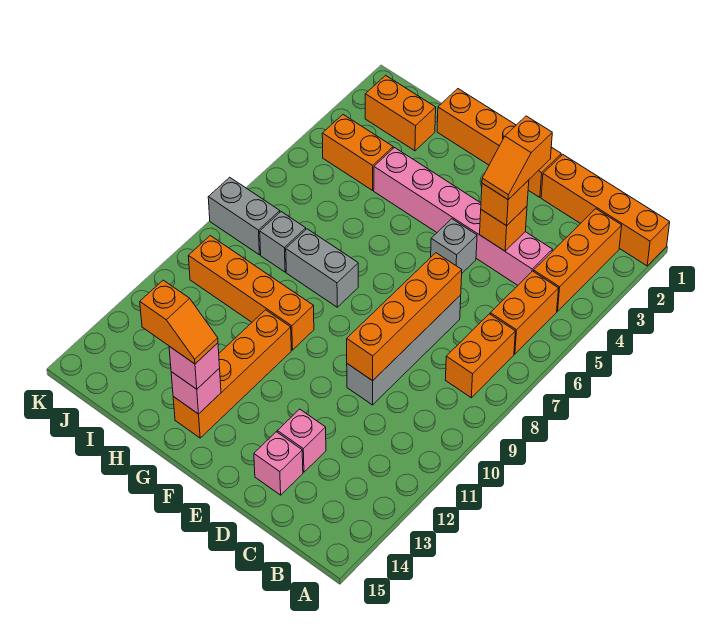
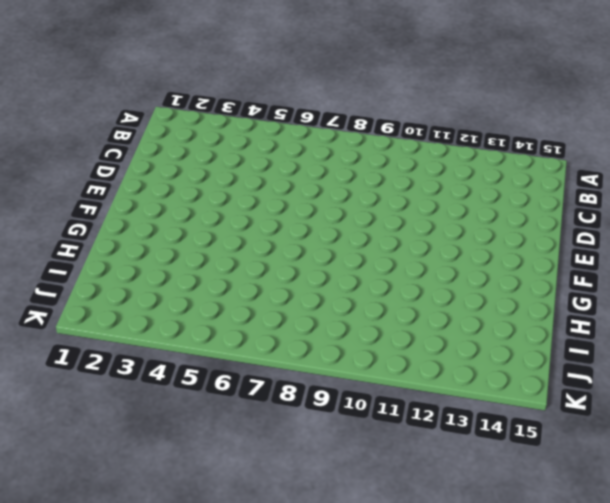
none -> orange 1x4 brick [541,155,670,266]
none -> orange 1x3 brick [533,209,622,311]
none -> orange 1x2 brick [490,271,559,354]

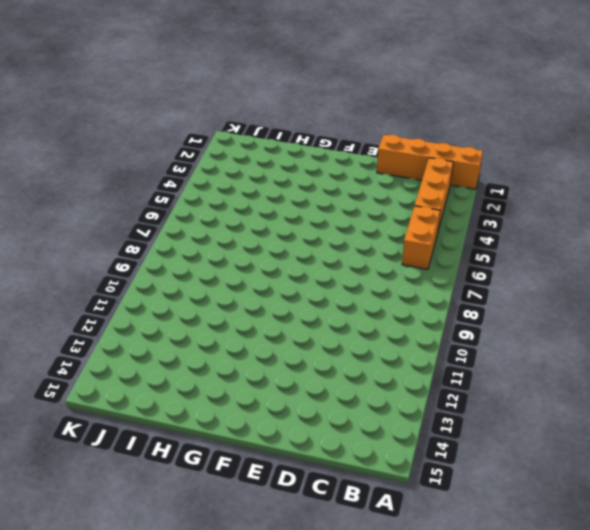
none -> orange 1x2 brick [445,314,515,398]
none -> pink 1x6 brick [374,148,552,285]
none -> grey 1x4 brick [347,295,461,405]

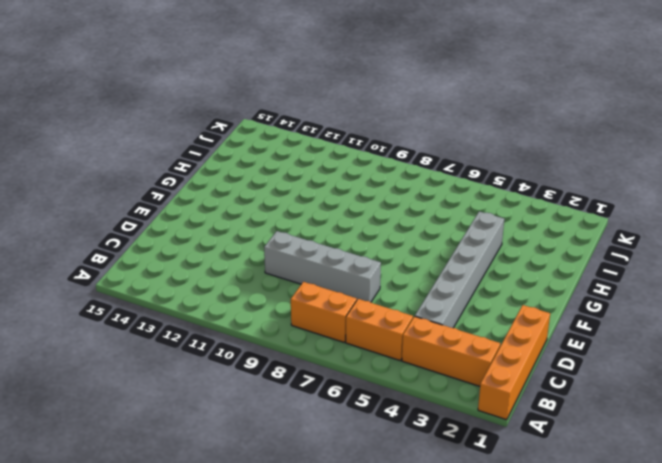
grey 1x6 brick [415,212,504,328] -> pink 1x6 brick [374,148,552,285]
none -> pink 1x1 brick [277,409,326,472]
none -> pink 1x1 brick [254,432,303,495]
none -> orange 1x4 brick [437,89,561,197]

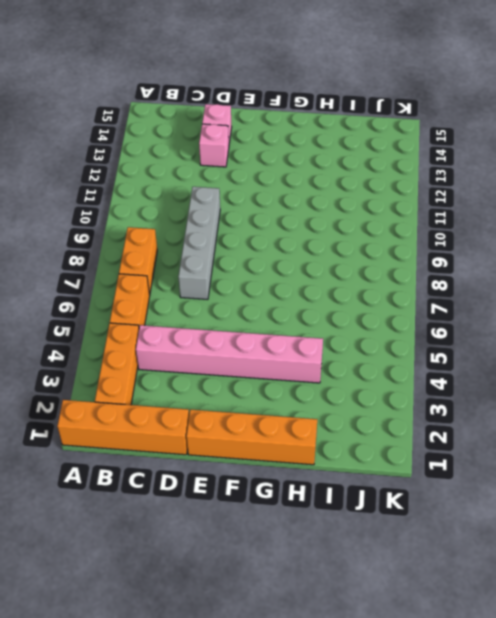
none -> grey 1x1 brick [431,219,477,273]
none -> grey 1x2 brick [286,229,358,307]
none -> orange 1x4 brick [188,236,314,350]

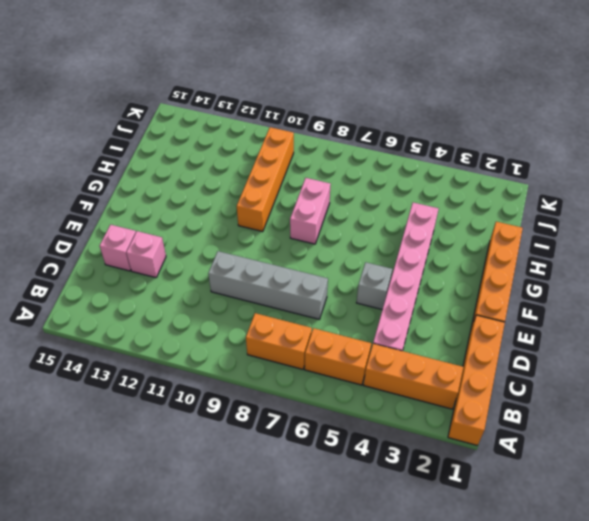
pink 1x2 brick [290,178,331,244] -> grey 1x2 brick [286,229,358,307]
none -> orange 1x4 brick [173,310,291,438]
none -> orange 1x2 brick [365,75,436,151]
none -> orange 1x2 brick [322,115,393,190]

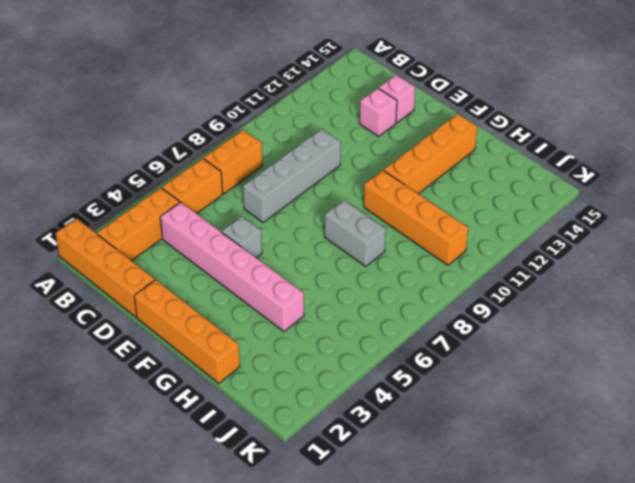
none -> orange 1x2 brick [365,75,436,151]
none -> orange 1x2 brick [322,115,393,190]
none -> grey 1x1 brick [260,212,306,272]

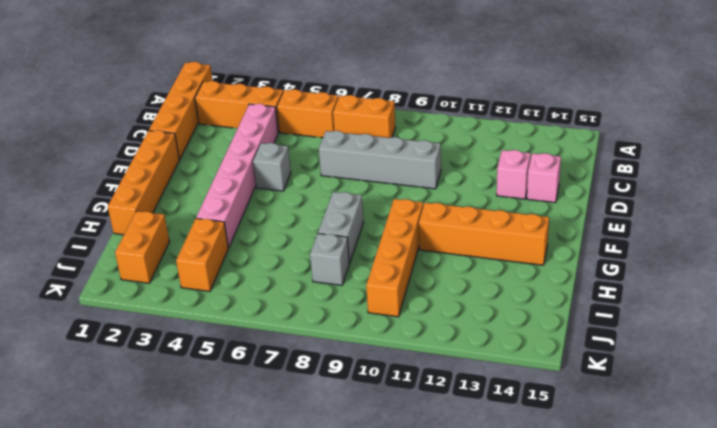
none -> grey 1x2 brick [208,177,280,255]
none -> orange 1x1 brick [480,207,527,251]
none -> orange 1x4 brick [347,253,462,381]

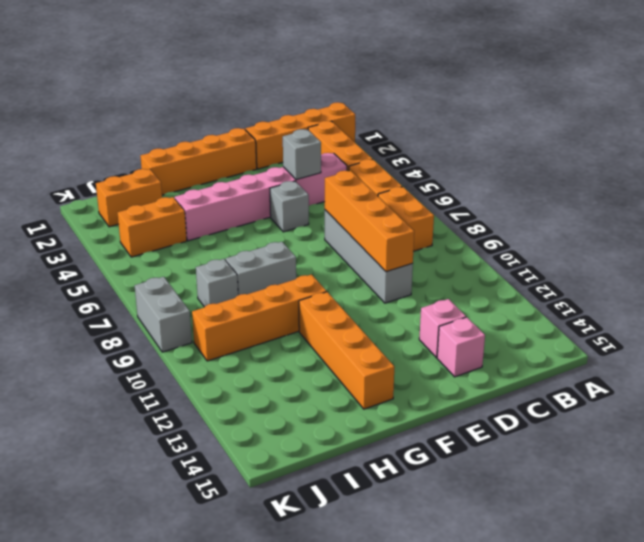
grey 1x1 brick [283,129,321,180] -> orange 1x1 brick [480,207,527,251]
grey 1x2 brick [135,277,192,352] -> grey 1x2 brick turned to [208,177,280,255]
none -> pink 1x1 brick [171,368,221,414]
none -> orange 1x1 brick [481,180,529,226]
none -> pink 1x1 brick [169,343,220,389]

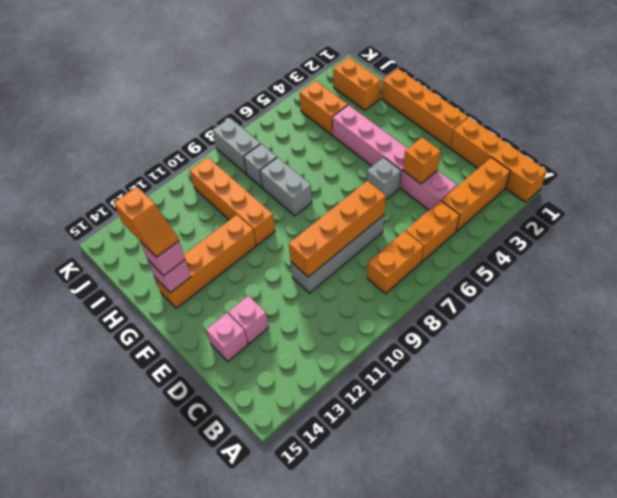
none -> orange 1x1 brick [481,180,529,226]
none -> orange 1x2 slope [482,116,552,199]

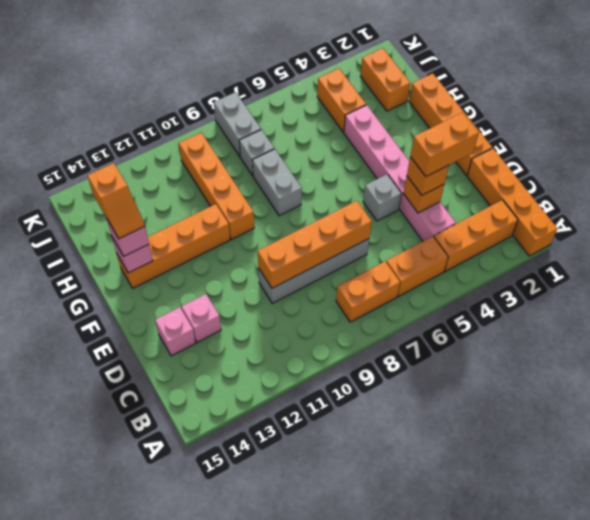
orange 1x2 brick [410,113,479,176] -> orange 1x2 slope [482,116,552,199]

